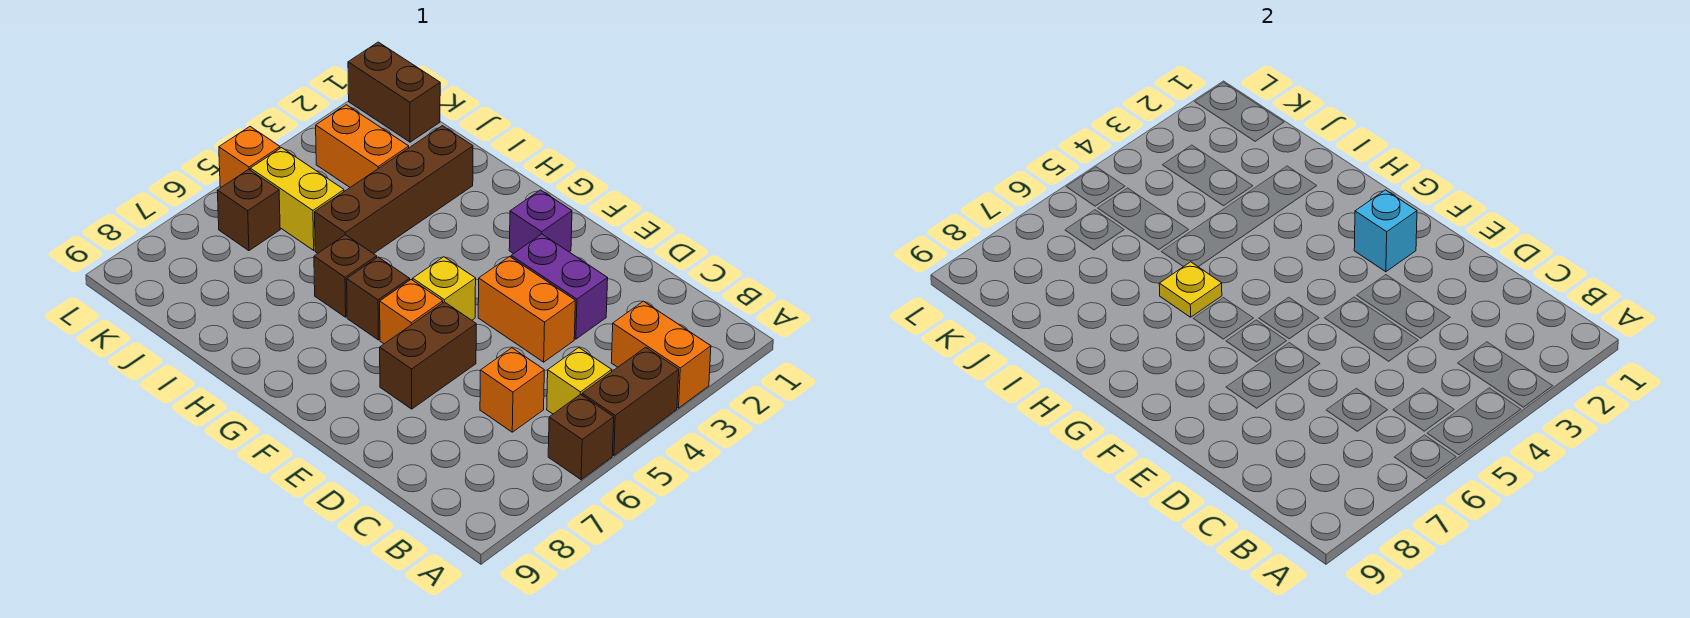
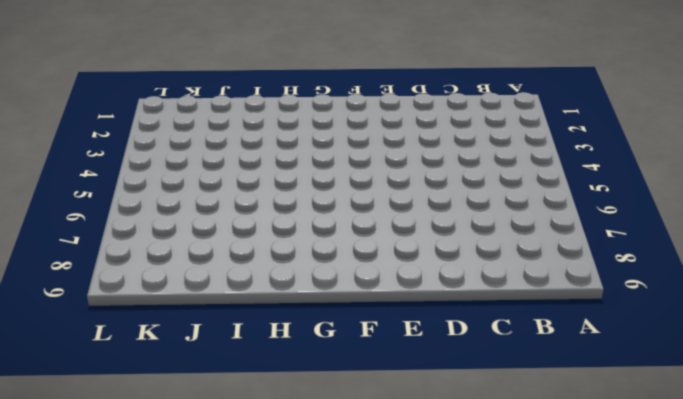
none -> orange 1x2 brick [611,301,711,408]
none -> brown 1x2 brick [582,347,679,456]
none -> brown 1x1 brick [548,394,614,480]

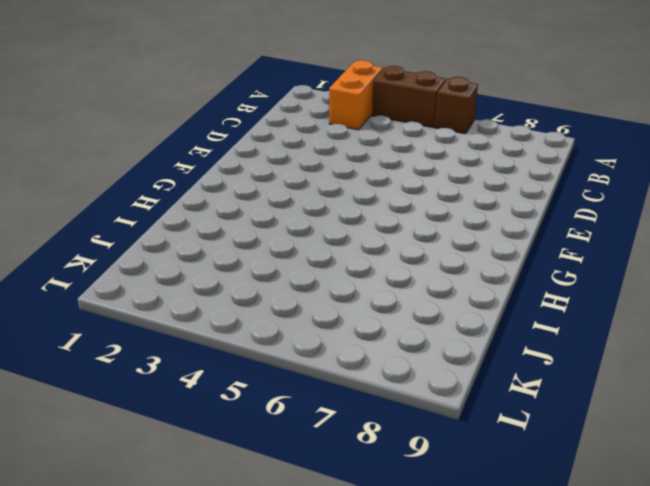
none -> yellow 1x1 brick [547,348,612,414]
none -> orange 1x1 brick [480,348,544,432]
none -> purple 1x2 brick [511,234,608,339]

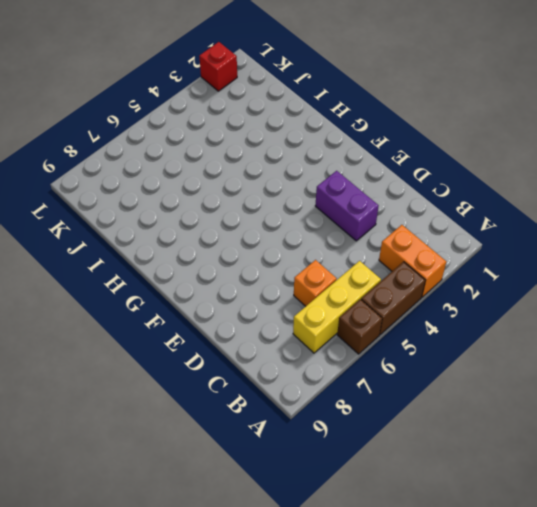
yellow 1x3 brick [293,261,381,353] -> yellow 1x1 brick [547,348,612,414]
red 1x1 brick [199,42,237,91] -> none
none -> orange 1x2 brick [478,257,575,362]
none -> brown 1x2 brick [380,302,476,409]
none -> purple 1x1 brick [509,190,572,254]

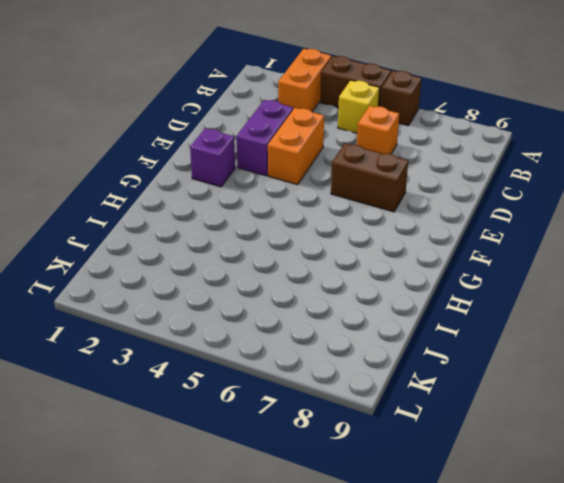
none -> yellow 1x1 brick [413,257,476,320]
none -> orange 1x1 brick [380,280,443,344]
none -> brown 1x1 brick [347,257,410,340]

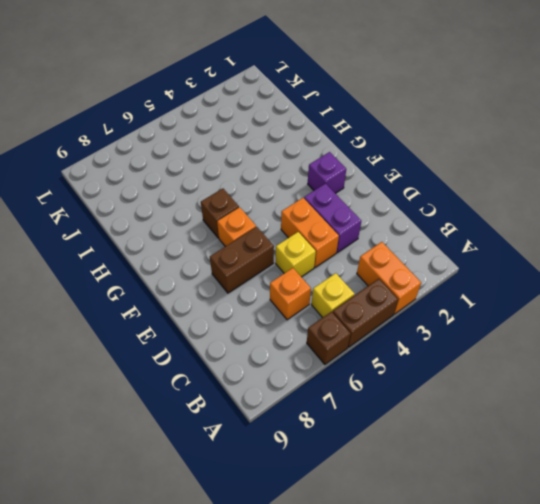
yellow 1x1 brick [276,232,316,277] -> yellow 1x1 brick moved to [413,257,476,320]
none -> brown 1x1 brick [314,235,377,317]
none -> brown 1x4 brick [315,126,473,254]
none -> orange 1x2 brick [316,105,409,187]

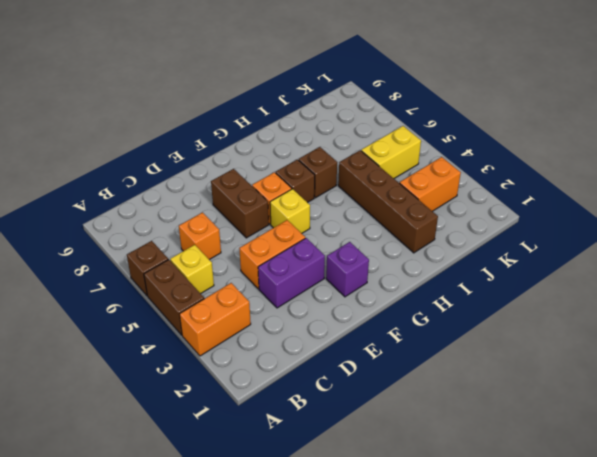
none -> brown 1x2 brick [348,42,440,142]
none -> brown 1x1 brick [217,169,280,251]
none -> orange 1x1 brick [219,127,280,187]

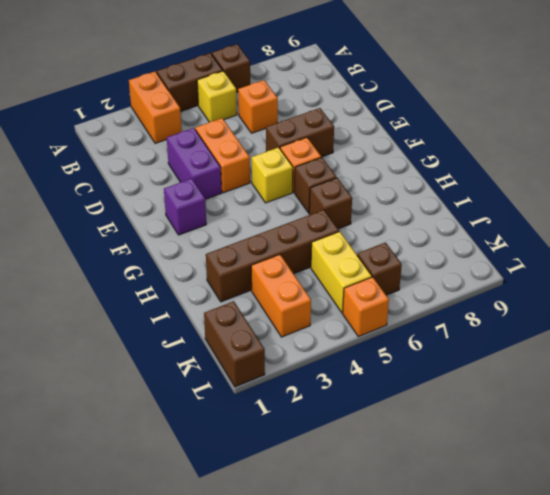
none -> cyan 1x1 brick [1354,190,1417,272]
none -> yellow 1x1 plate [1159,262,1222,317]

